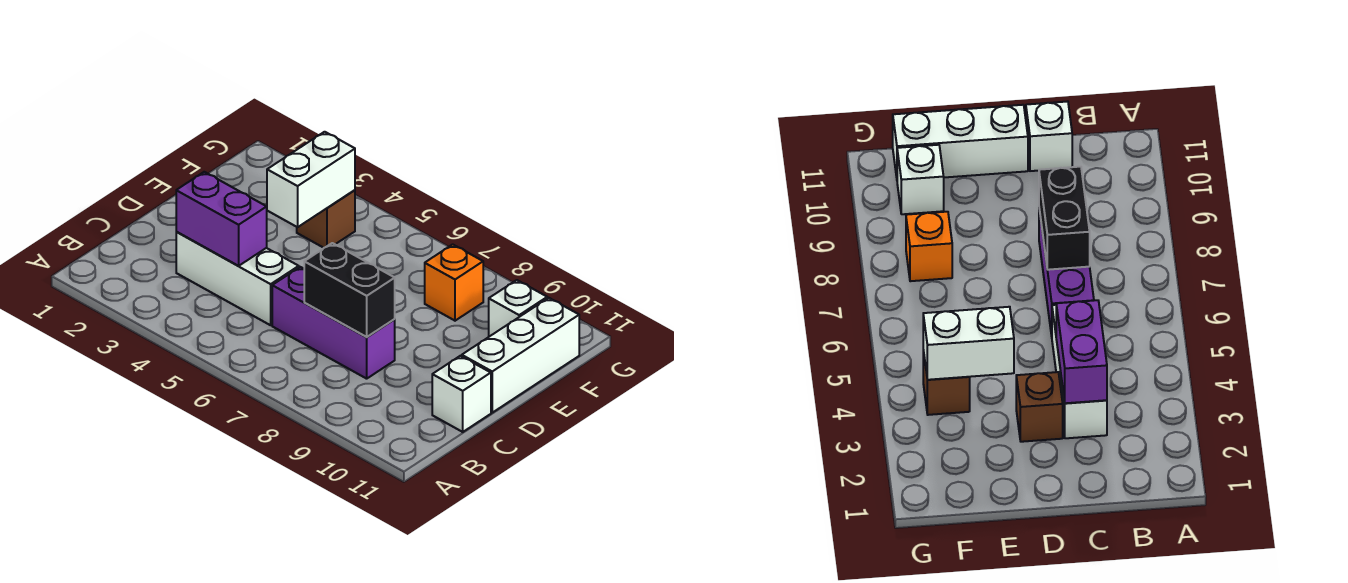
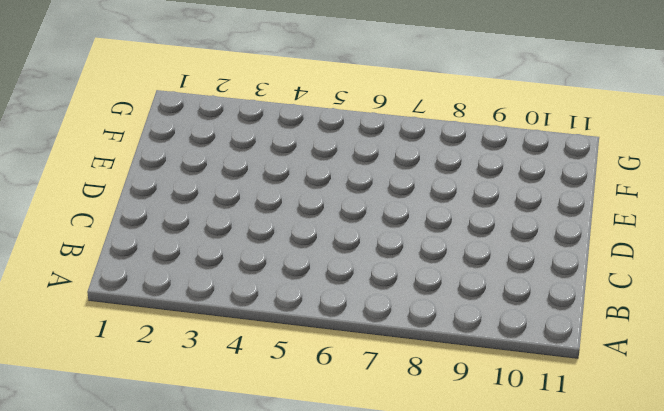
none -> white 1x3 brick [176,232,299,325]
none -> purple 1x3 brick [272,267,395,379]

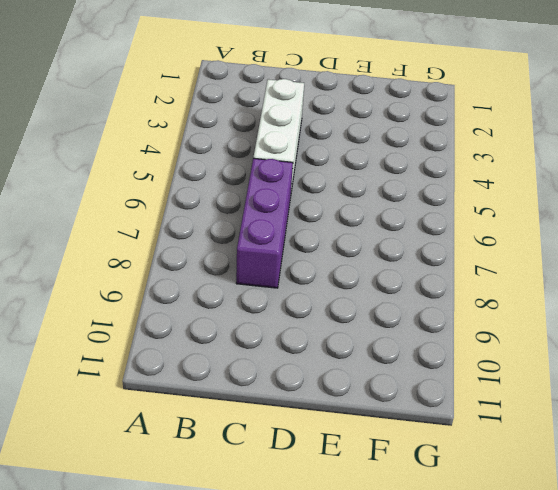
none -> white 1x1 brick [432,356,491,432]
none -> brown 1x1 brick [1016,372,1063,442]

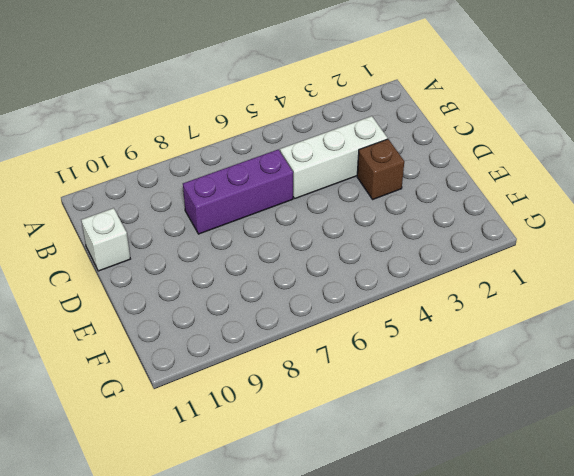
none -> white 1x3 brick [462,298,579,413]
none -> brown 1x1 brick [297,190,355,248]

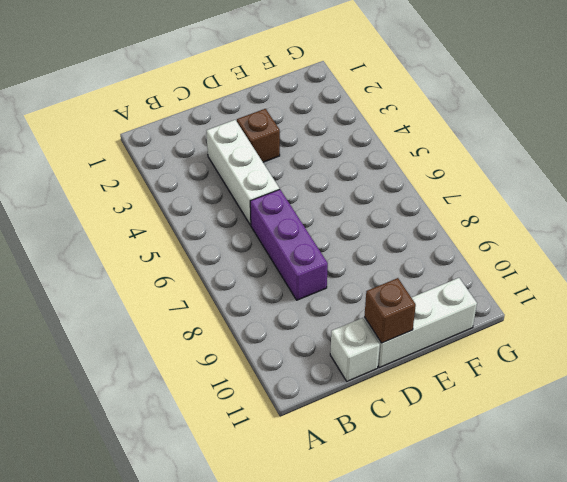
brown 1x1 brick [364,278,416,343] -> brown 1x1 brick moved to [297,190,355,248]
none -> orange 1x1 brick [425,244,483,321]
none -> white 1x1 brick [489,280,547,337]

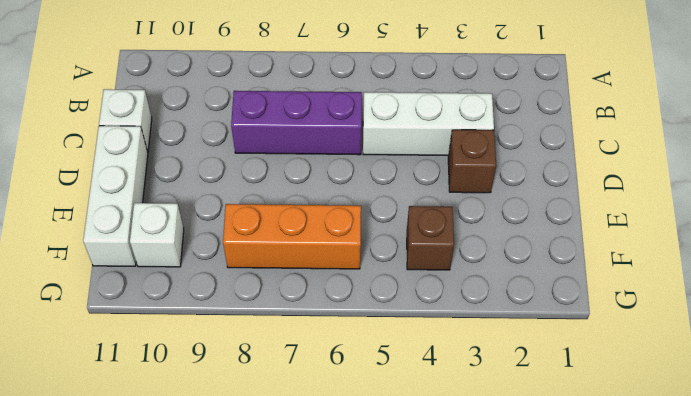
orange 1x3 brick [223,204,361,269] -> orange 1x1 brick [425,244,483,321]
none -> purple 1x2 brick [176,172,267,266]
none -> black 1x2 brick [304,243,395,337]

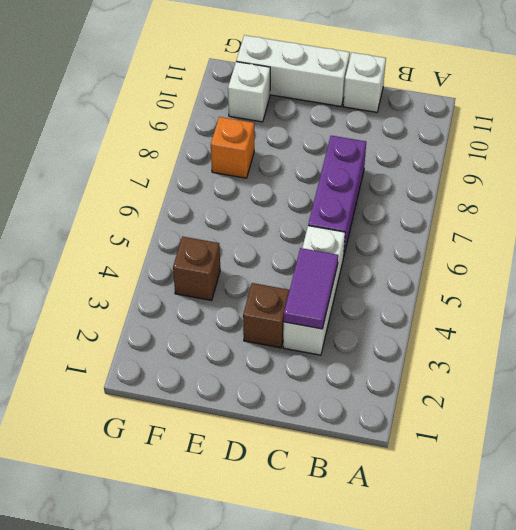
purple 1x2 tile [284,248,338,329] -> purple 1x2 brick [176,172,267,266]
none -> black 1x2 brick [304,243,395,337]
none -> white 1x2 brick [267,132,355,227]

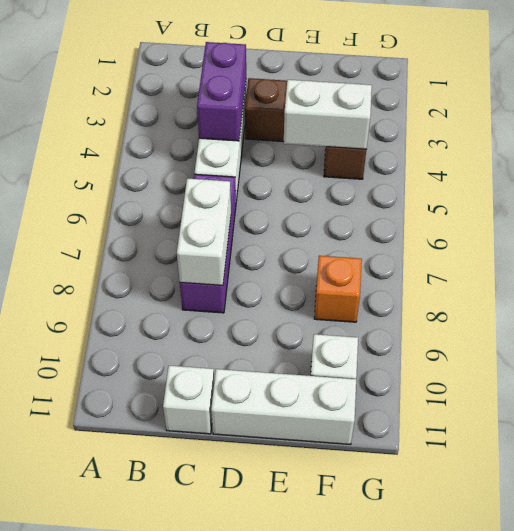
white 1x2 brick [177,178,231,285] -> black 1x2 brick [304,243,395,337]

